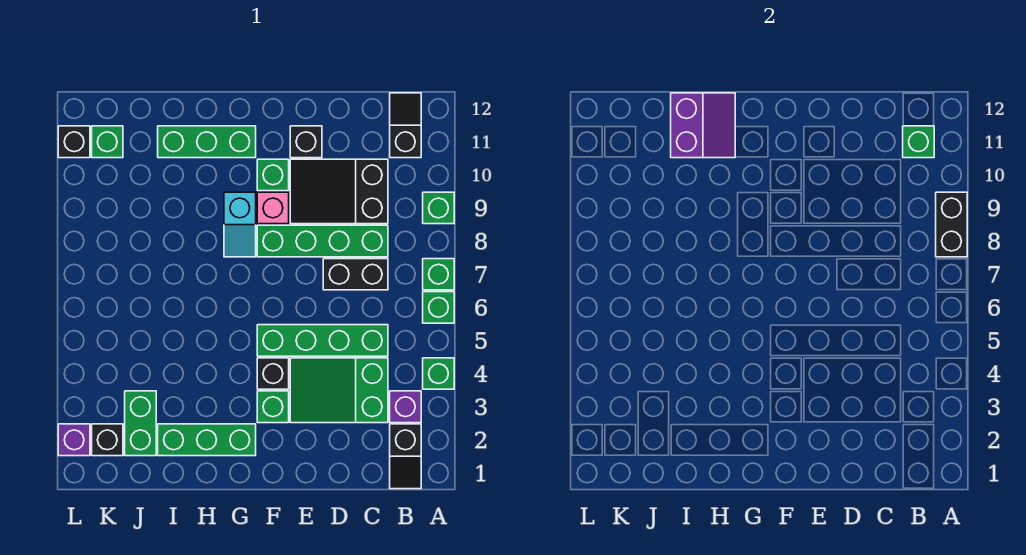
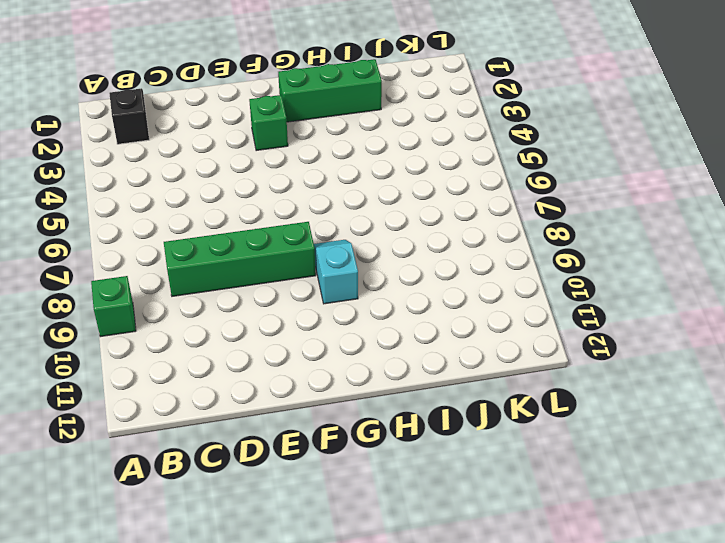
none -> green 1x1 brick [423,358,454,389]
none -> green 1x1 brick [423,292,454,323]
none -> green 1x1 brick [423,259,454,290]

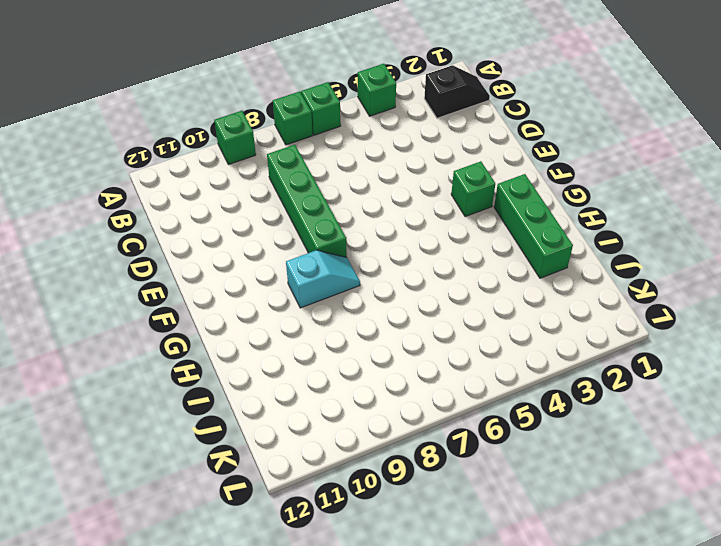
none -> purple 1x1 brick [390,391,421,423]
none -> black 1x2 slope [390,93,421,158]
none -> green 2x3 slope [290,358,388,423]

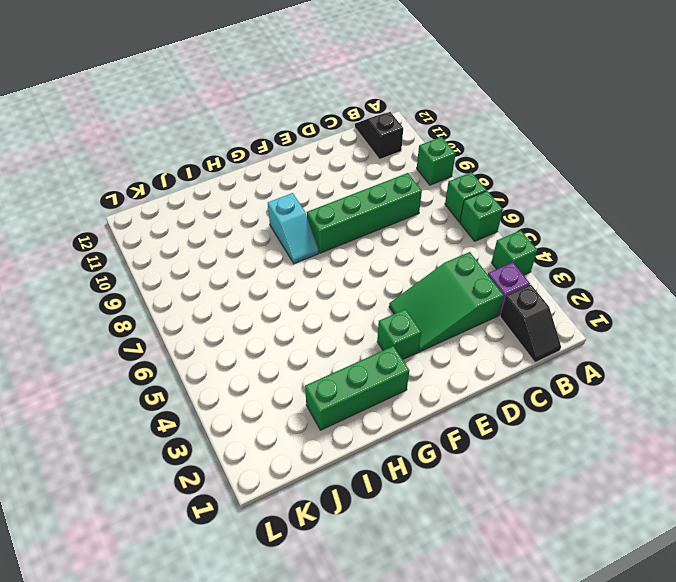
none -> green 1x4 brick [257,325,388,356]
none -> black 1x2 brick [323,259,388,290]
none -> black 2x3 slope [290,159,388,224]

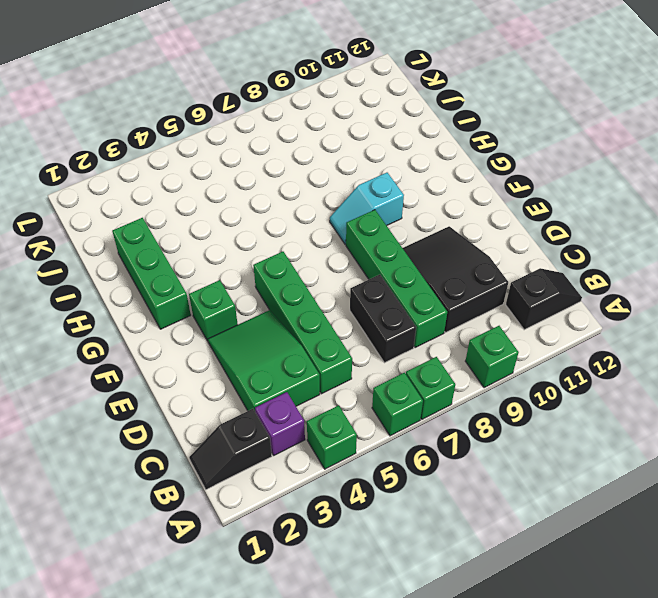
none -> black 1x1 brick [290,126,322,158]
none -> black 1x1 brick [257,358,289,389]
none -> pink 1x1 brick [257,192,289,224]

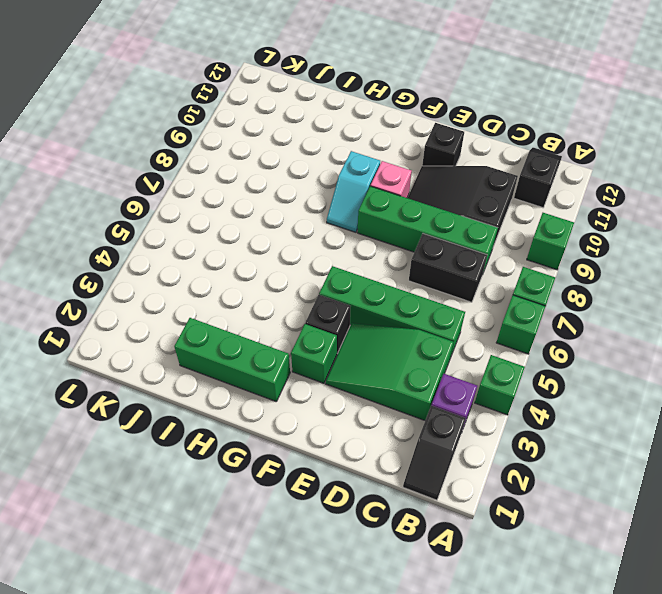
none -> green 1x1 brick [257,159,289,191]
none -> green 1x3 brick [158,126,256,158]
none -> green 1x2 brick [125,391,156,456]

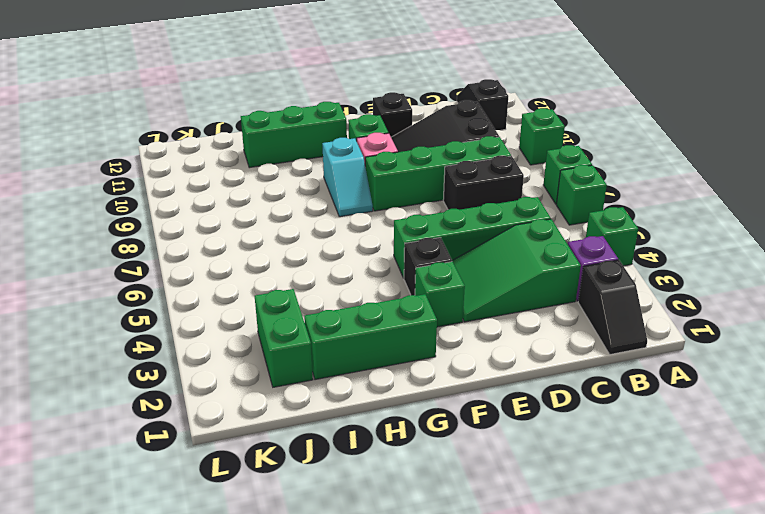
none -> black 1x1 brick [92,424,123,456]
none -> green 1x1 brick [92,126,123,158]
none -> purple 1x1 brick [58,424,90,456]

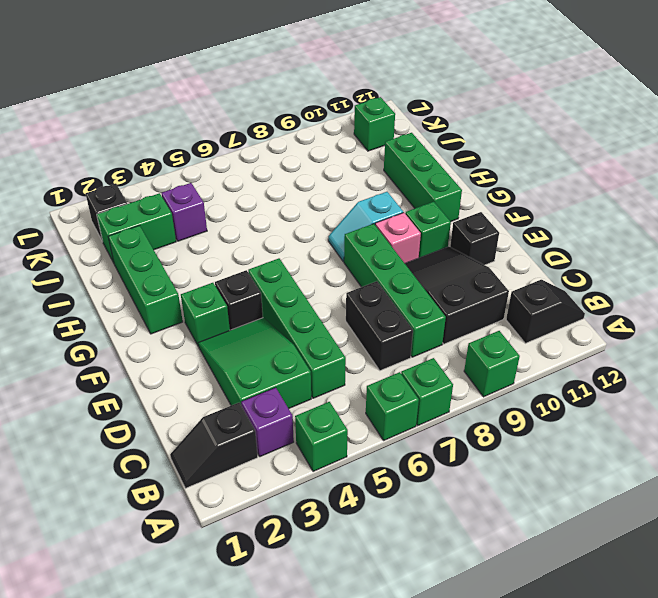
purple 1x1 brick [161,183,207,241] -> purple 1x1 brick moved to [58,424,90,456]
none -> black 1x1 brick [58,126,90,158]
none -> black 1x2 brick [936,192,967,257]
none -> green 1x1 brick [903,126,934,158]

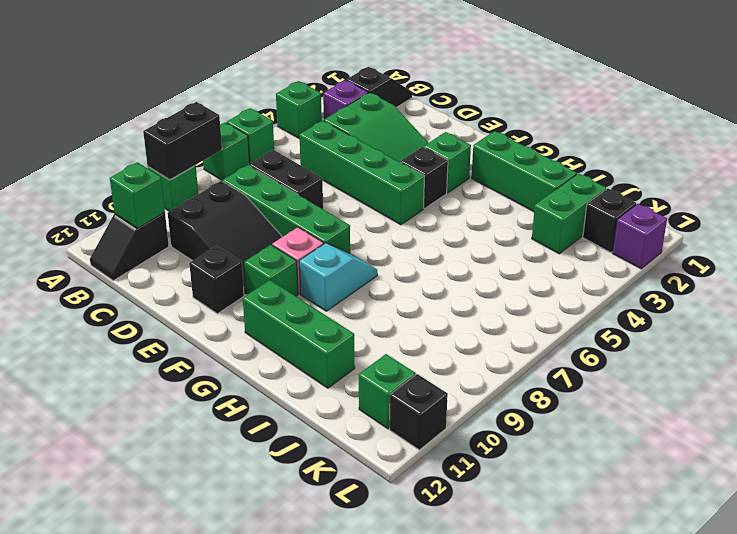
none -> purple 2x2 slope [671,93,735,158]

